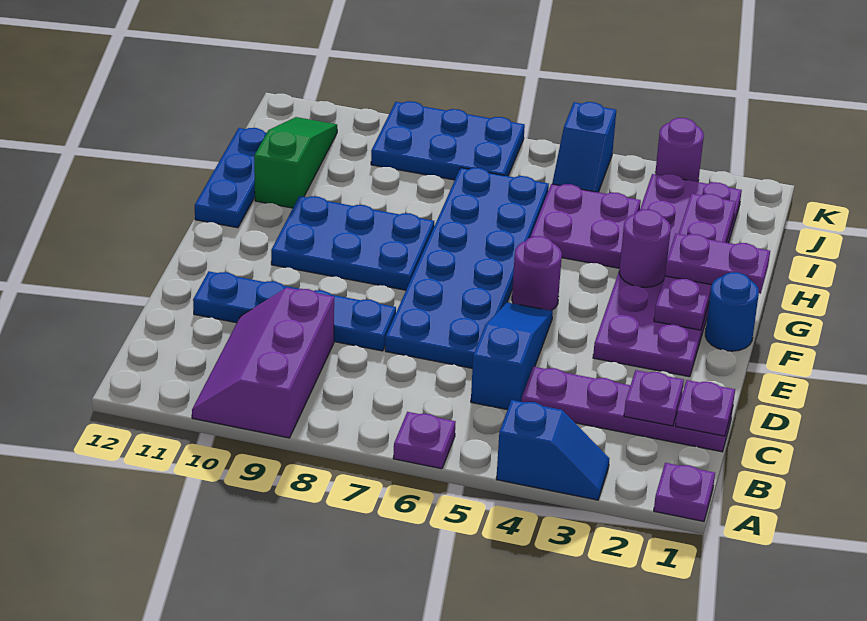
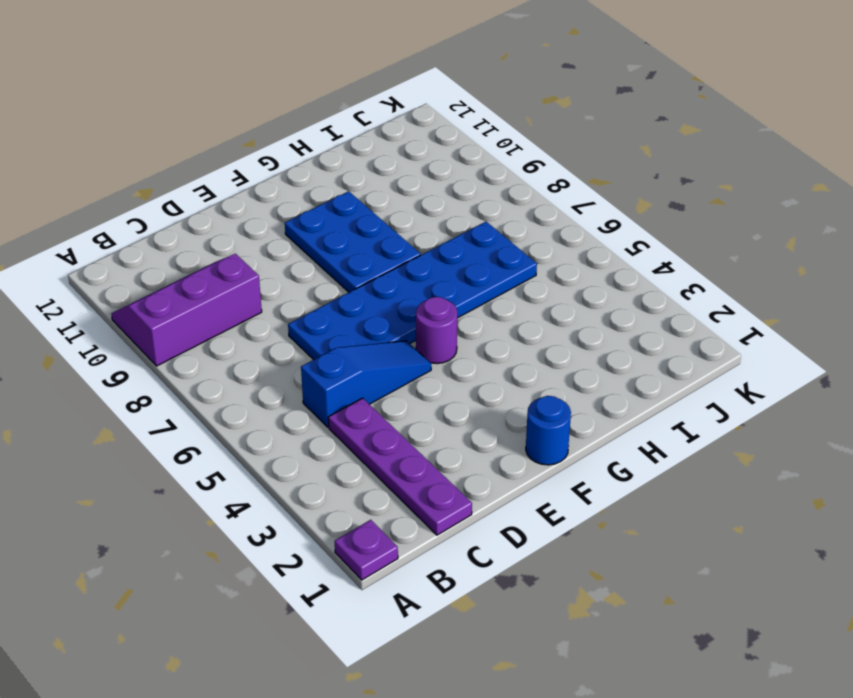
none -> blue 1x2 slope [496,400,610,500]
none -> purple 1x1 plate [393,412,456,469]
none -> blue 1x4 plate [193,271,396,351]

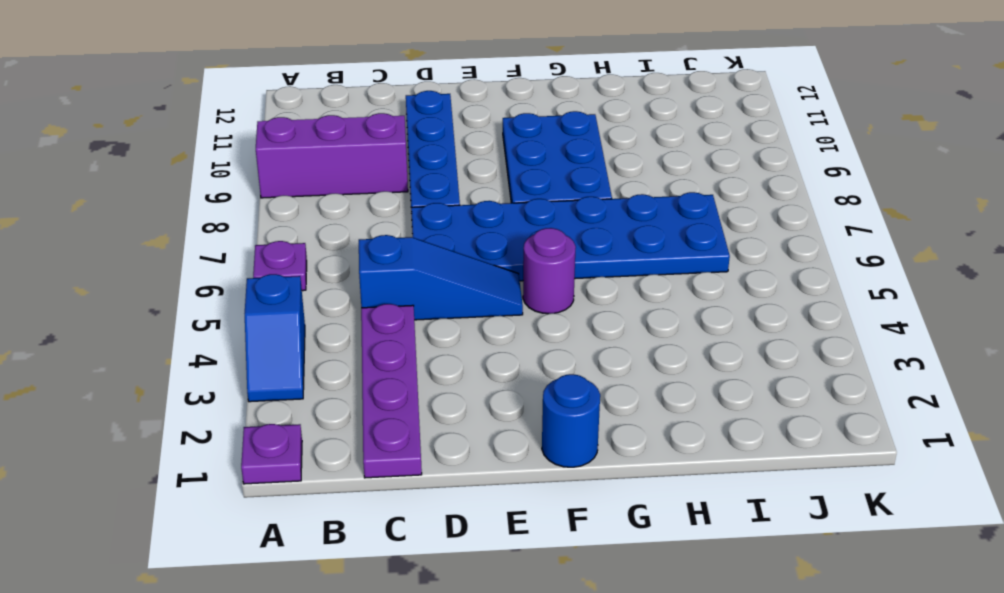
none -> purple 2x6 plate [593,174,742,377]
none -> blue 1x3 plate [195,128,266,228]
none -> purple 2x2 plate [530,184,641,268]

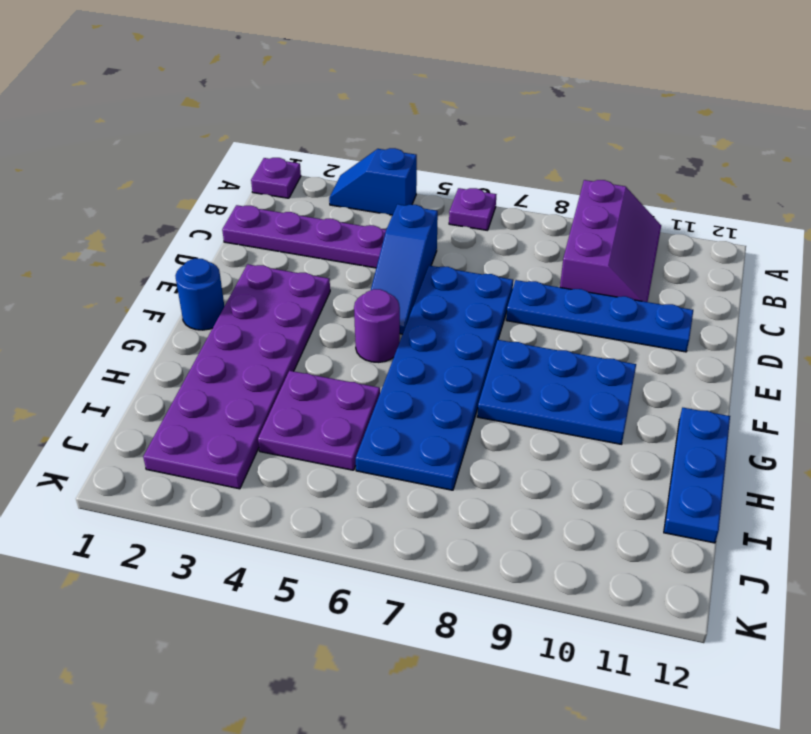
none -> green 1x3 slope [254,117,337,208]
none -> blue 1x2 slope [552,102,616,192]
none -> blue 2x3 plate [371,101,525,180]

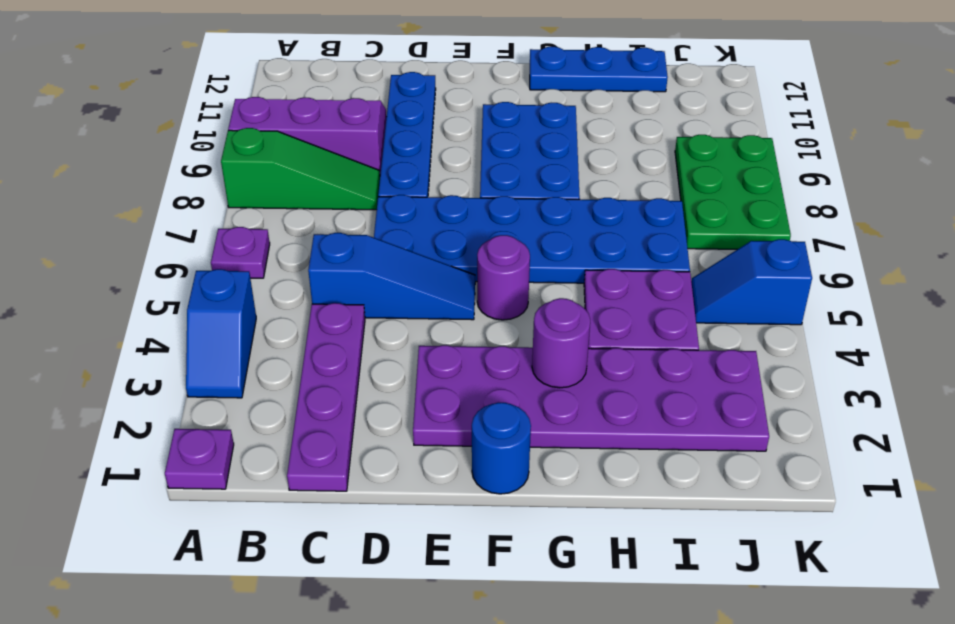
green 1x3 slope [221,128,380,210] -> green 1x3 slope moved to [254,117,337,208]
green 2x3 plate [675,135,791,249] -> blue 2x3 plate [371,101,525,180]
none -> purple 1x1 round brick [655,118,704,182]
none -> purple 1x1 plate [676,380,735,436]
none -> purple 1x1 plate [624,370,684,426]

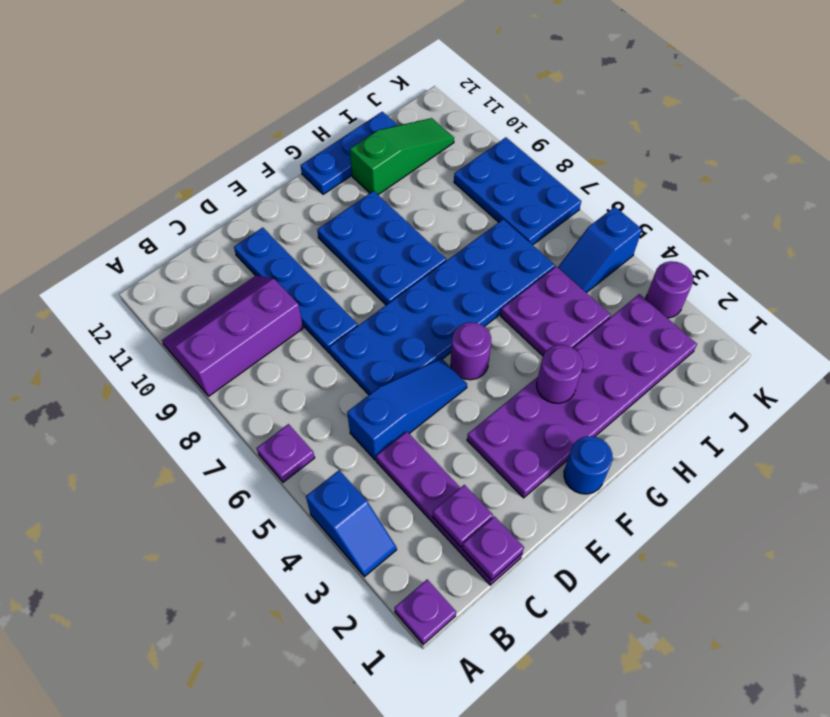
none -> purple 1x4 plate [654,194,736,330]
none -> purple 1x2 plate [665,234,770,294]

